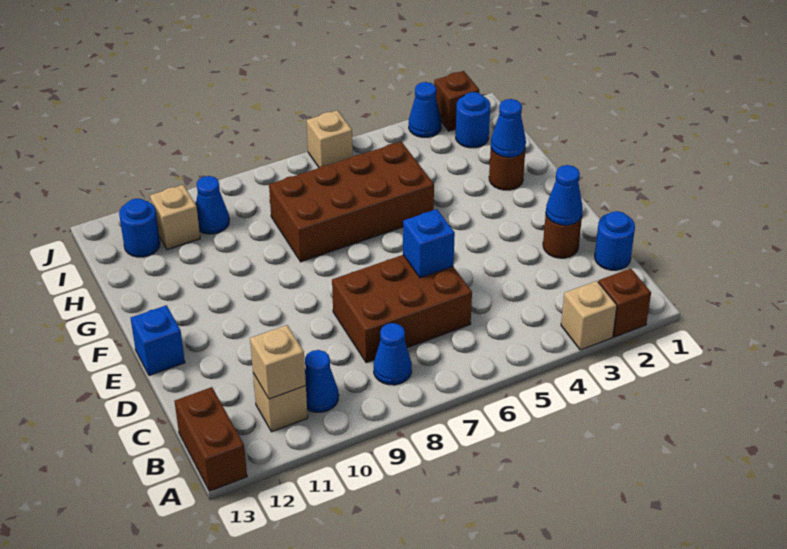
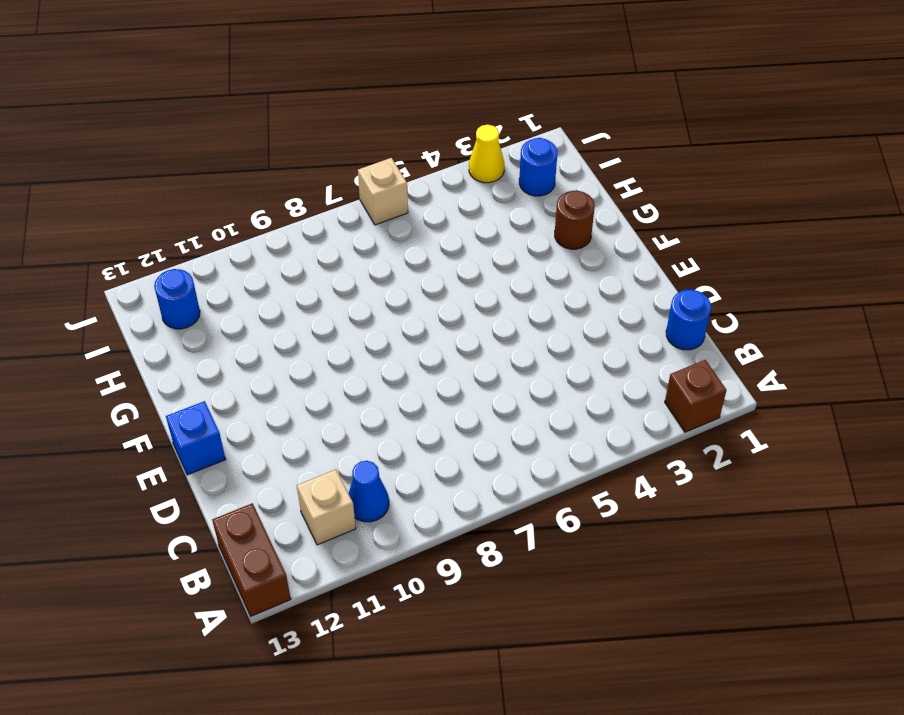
yellow 1x1 cone [469,125,504,183] -> blue 1x1 cone [409,82,441,137]
none -> tan 1x1 brick [561,281,617,350]
none -> blue 1x1 cone [374,323,412,385]
none -> brown 2x3 brick [332,255,472,363]

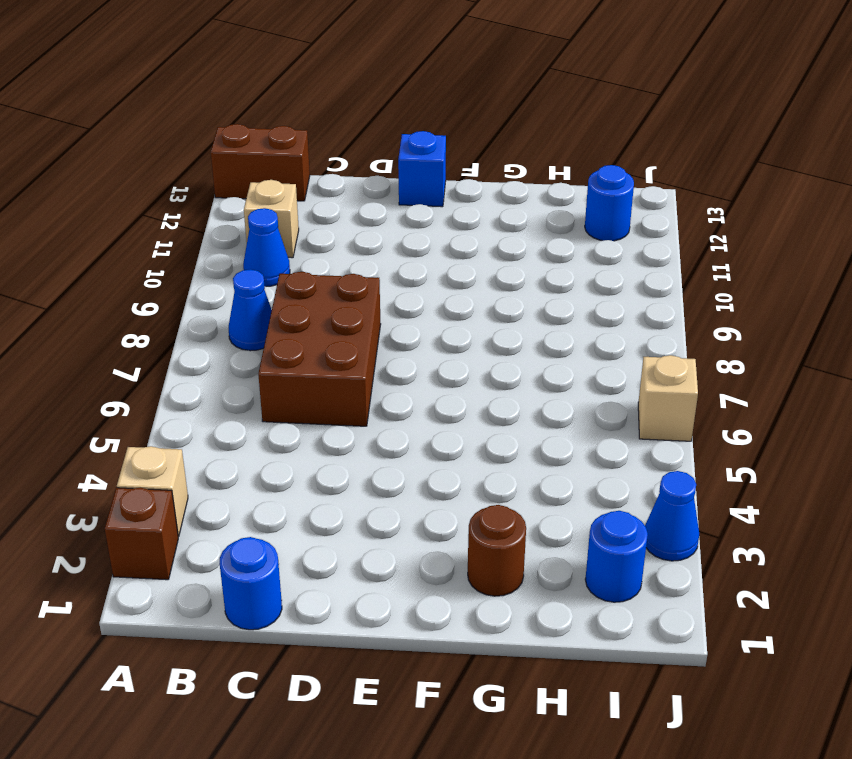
none -> brown 1x1 round brick [543,215,582,258]
none -> brown 2x4 brick [269,142,434,262]
none -> blue 1x1 cone [196,176,229,234]

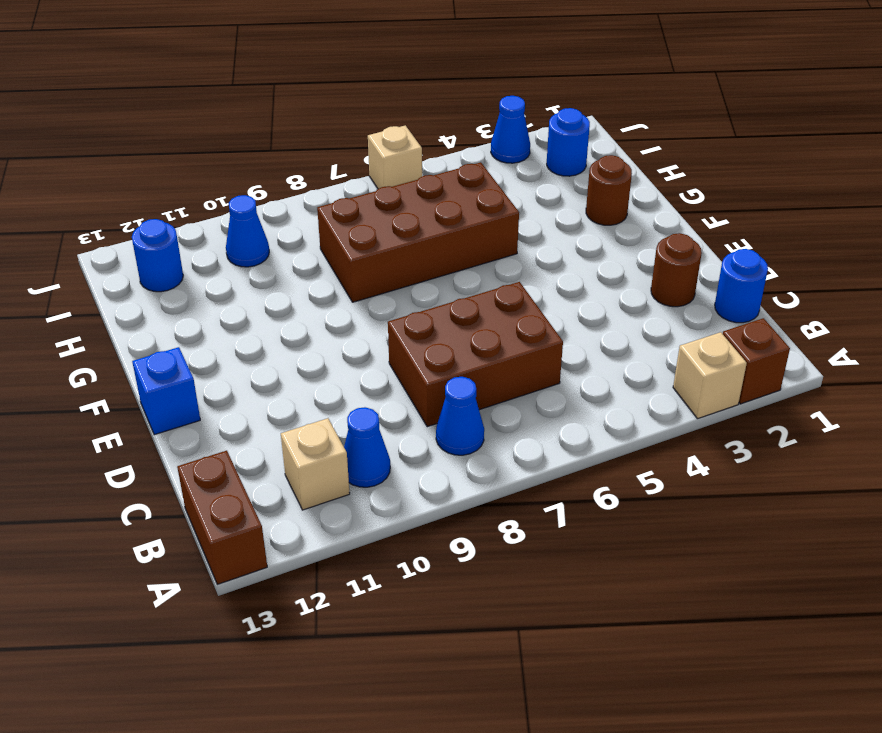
none -> tan 1x1 brick [150,185,200,250]
none -> brown 1x1 brick [434,71,479,131]
none -> tan 1x1 brick [250,325,306,399]

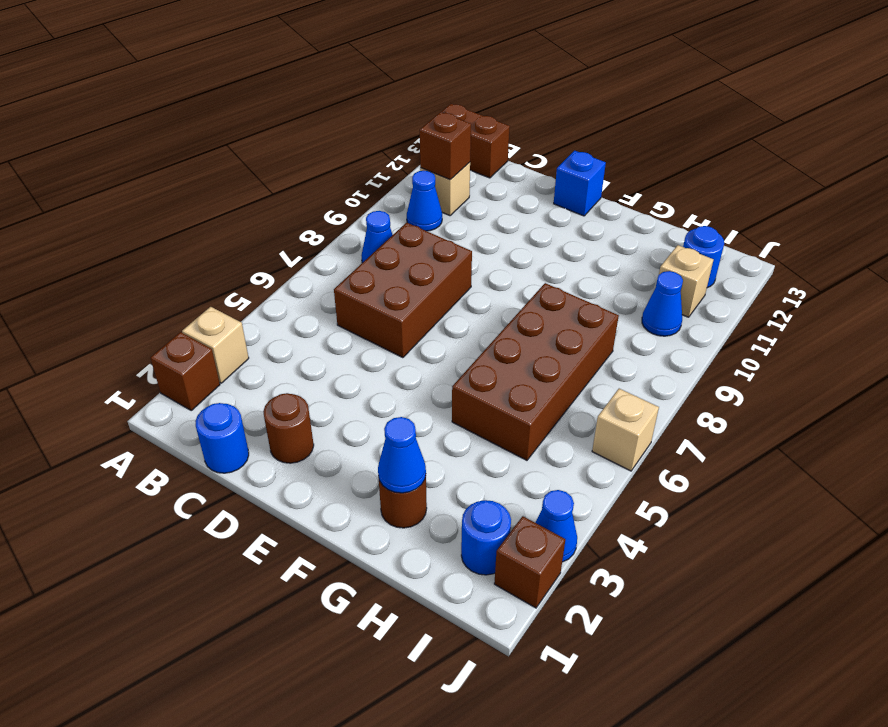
brown 1x1 brick [420,112,471,180] -> tan 1x1 brick [250,325,306,399]
none -> blue 1x1 cone [546,165,583,225]
none -> blue 1x1 brick [403,209,455,278]

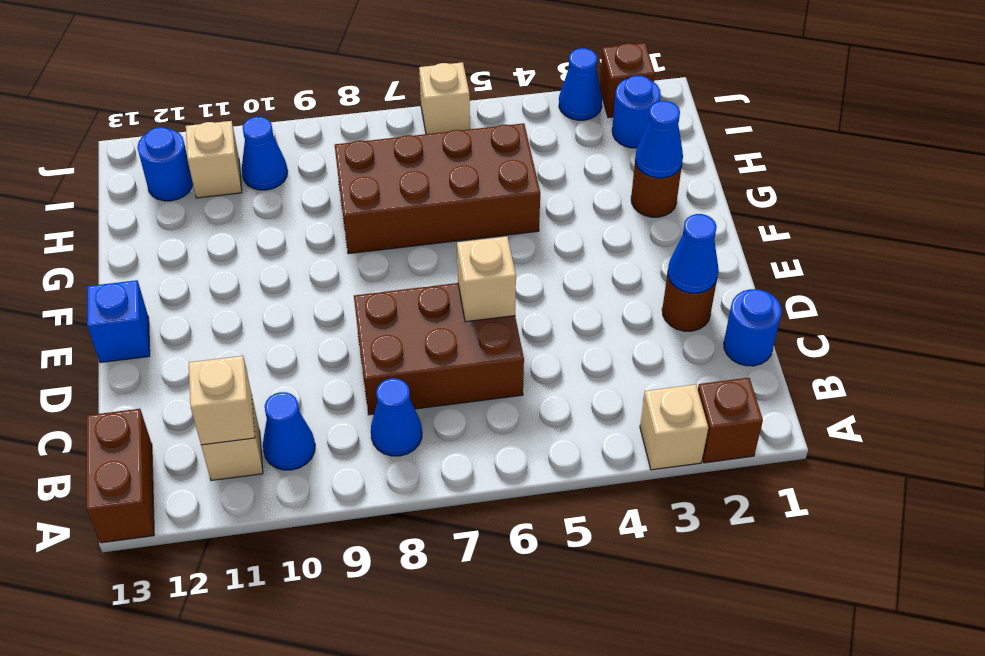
tan 1x1 brick [457,236,516,322] -> blue 1x1 brick [403,209,455,278]

